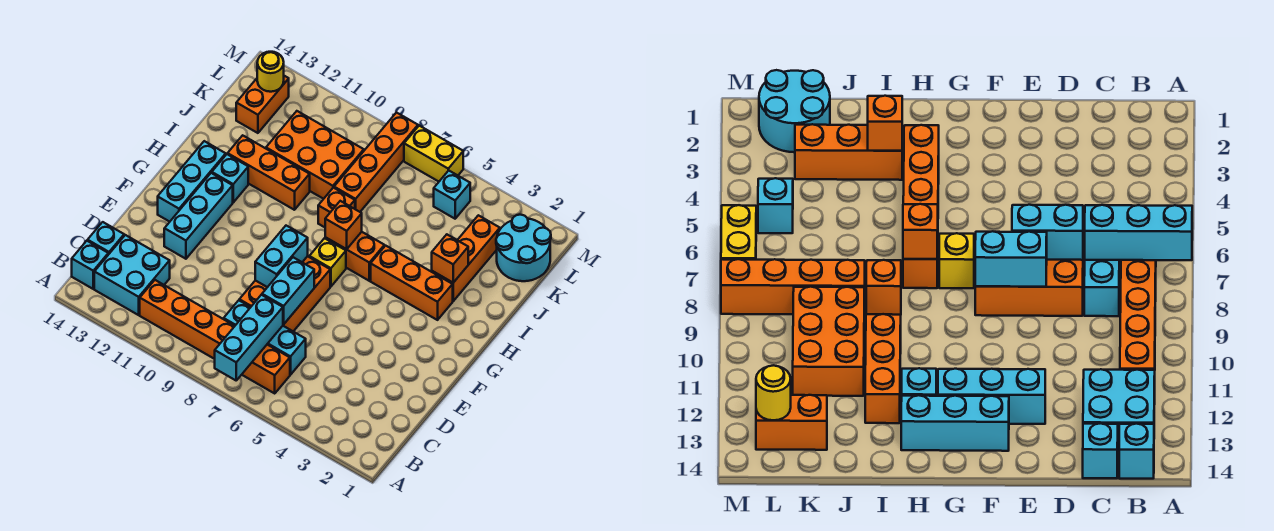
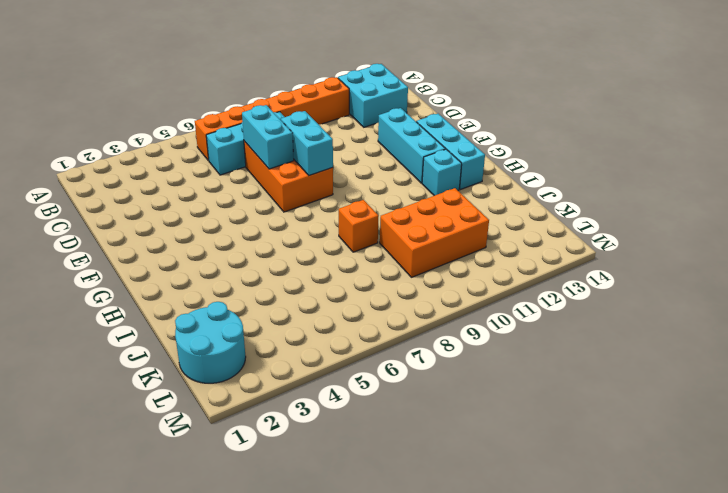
none -> cyan 1x1 brick [72,241,108,289]
none -> cyan 1x1 brick [88,222,124,255]
none -> yellow 1x1 brick [309,238,346,287]

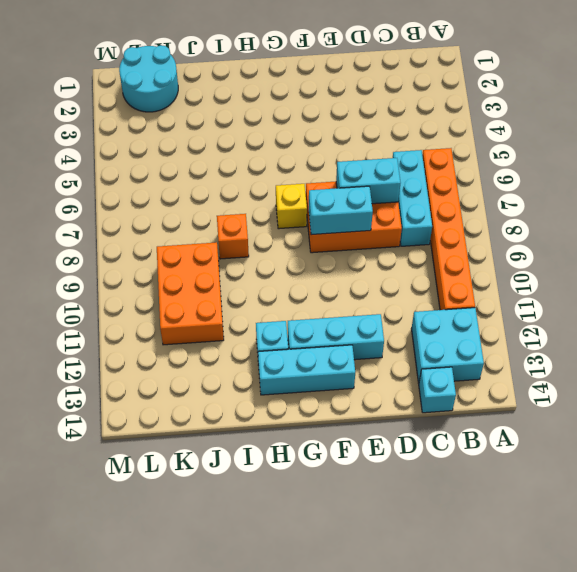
none -> cyan 1x1 brick [72,241,108,289]
none -> orange 1x3 brick [371,246,453,320]
none -> orange 1x2 brick [325,232,384,281]

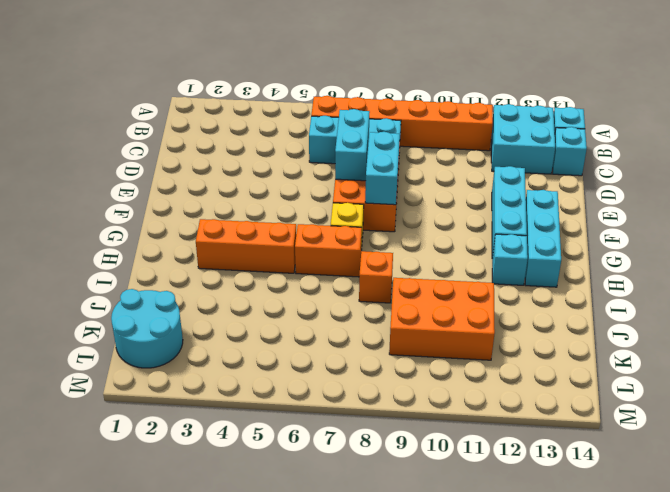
none -> orange 1x3 brick [432,215,500,301]
none -> orange 1x3 brick [228,135,310,210]
none -> orange 1x4 brick [334,113,418,212]

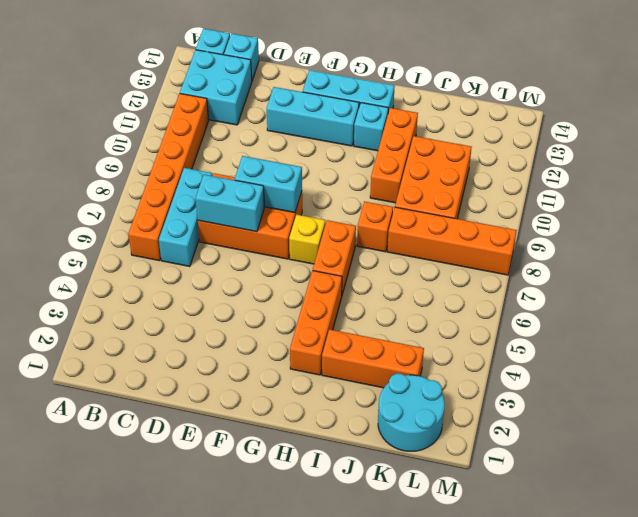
none -> orange 1x2 brick [236,76,289,133]
none -> cyan 1x1 brick [434,171,470,219]
none -> yellow 1x2 brick [404,126,463,182]

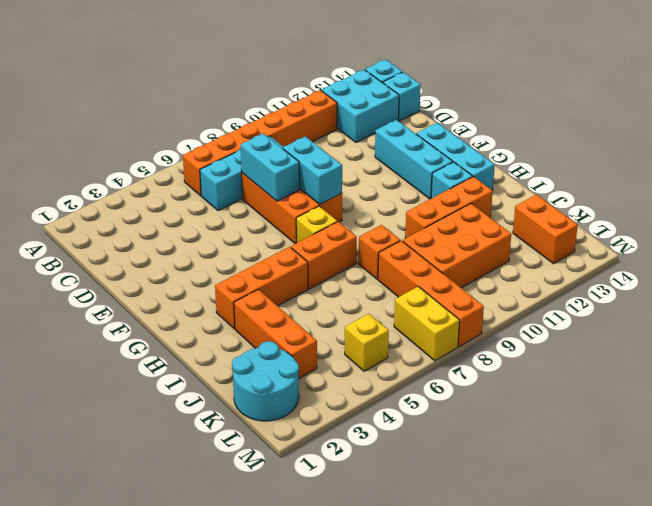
yellow 1x1 brick [345,314,389,371] -> cyan 1x1 brick [434,171,470,219]
yellow 1x2 brick [394,286,460,361] -> yellow 1x2 brick turned to [404,126,463,182]
none -> cyan 1x3 brick [215,295,283,380]
none -> orange 1x1 brick [325,201,362,249]
none -> orange 1x1 brick [432,235,468,283]

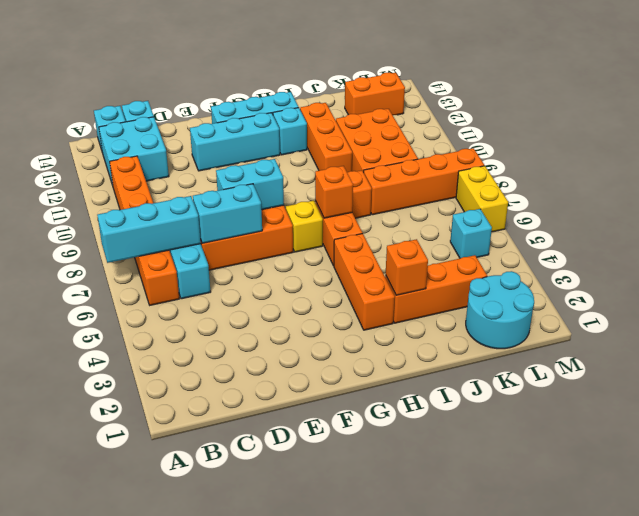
none -> yellow 1x1 round brick [257,52,284,92]

